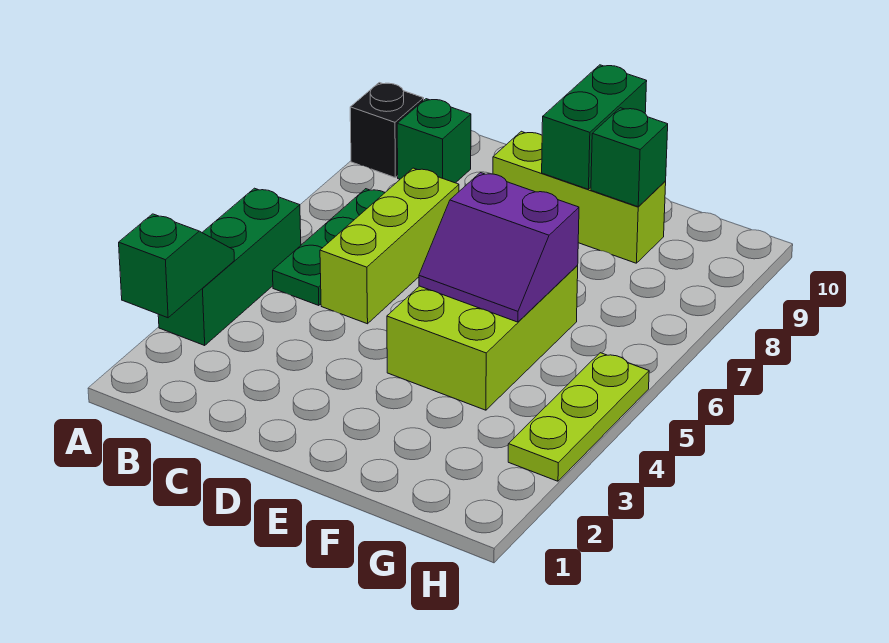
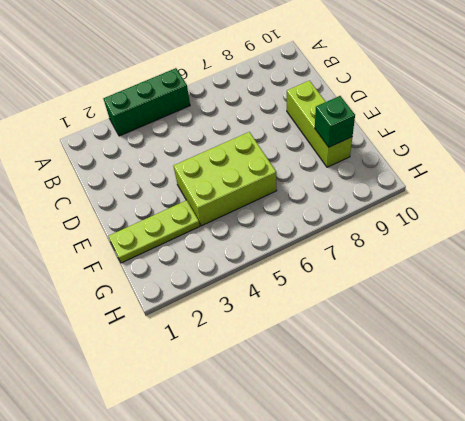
lime 1x3 plate [108,200,200,263] -> lime 1x3 plate moved to [508,353,649,481]
none -> black 1x1 brick [350,83,424,177]
none -> green 1x3 plate [273,189,385,306]
none -> green 1x1 brick [397,99,471,183]

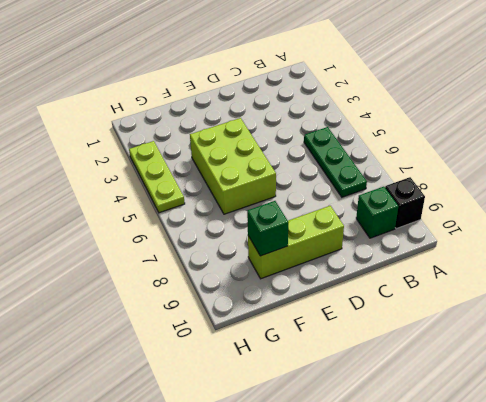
none -> green 1x3 brick [158,188,301,345]
none -> lime 1x3 brick [320,168,459,324]
none -> green 1x2 slope [119,214,234,318]

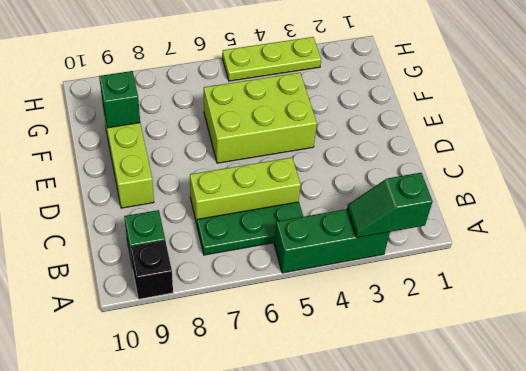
none -> purple 2x2 slope [419,173,579,322]
none -> green 1x2 brick [542,65,647,189]

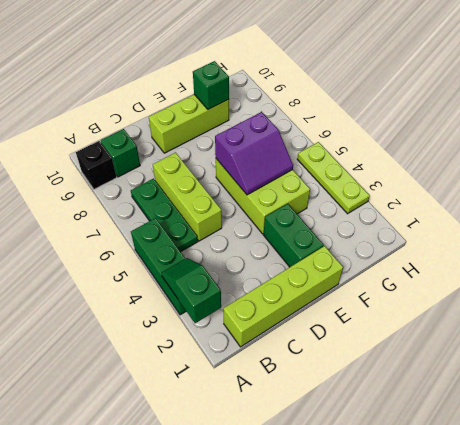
lime 1x4 brick [223,246,343,347] -> none
green 1x2 brick [263,204,324,267] -> green 1x2 brick moved to [542,65,647,189]

